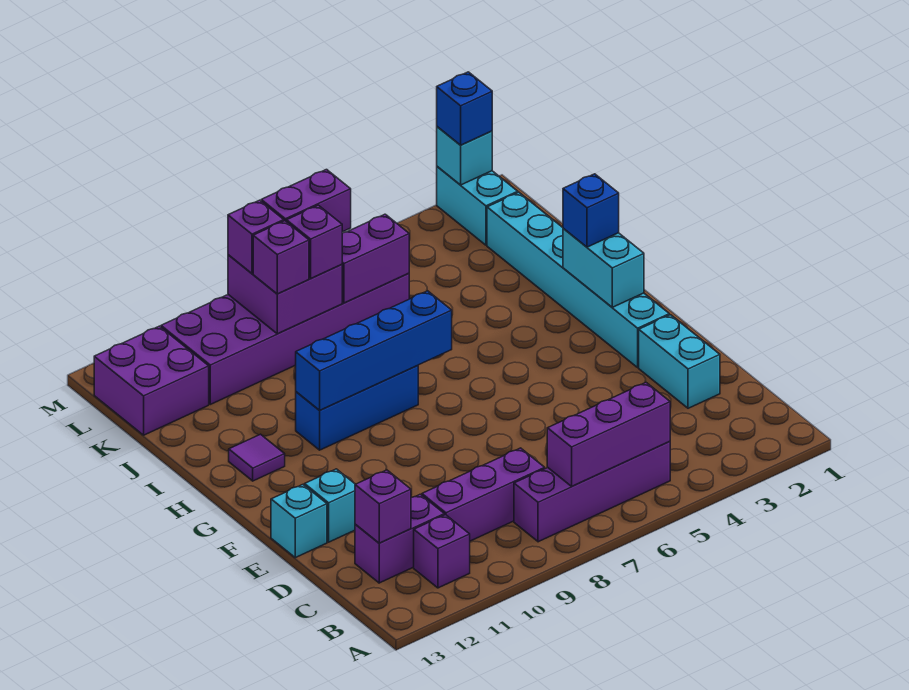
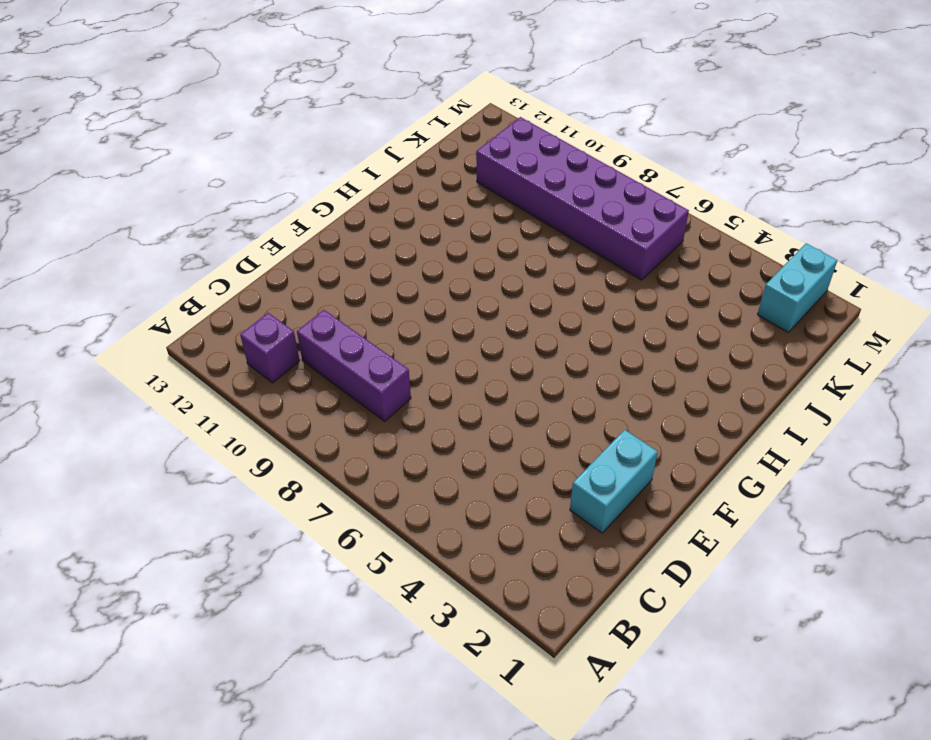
none -> purple 1x4 brick [514,442,670,542]
none -> purple 1x2 brick [355,494,444,583]
none -> cyan 1x1 brick [305,469,355,542]

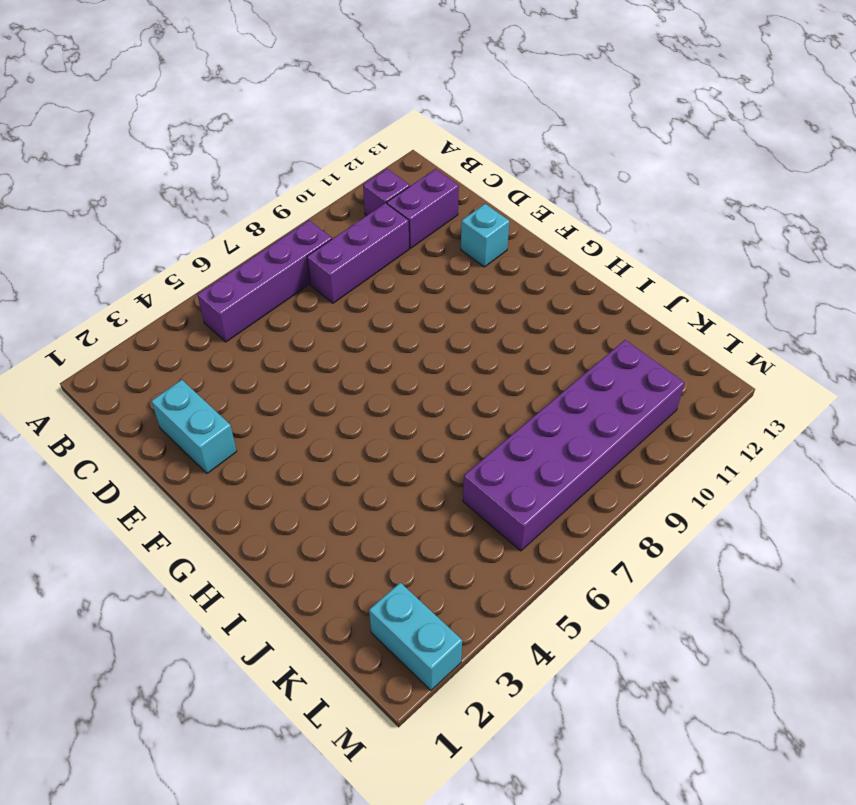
none -> cyan 1x1 brick [271,485,327,558]
none -> cyan 1x6 brick [487,192,669,367]
none -> blue 1x3 brick [296,366,418,450]

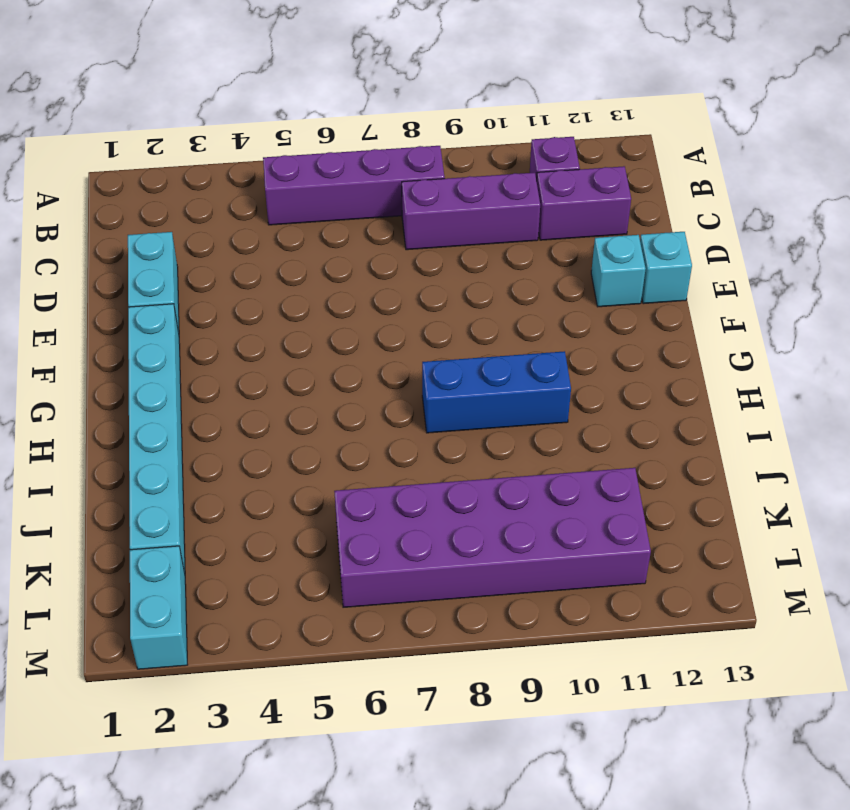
none -> purple 1x1 tile [229,434,285,481]
none -> purple 2x2 brick [94,326,209,435]
none -> purple 1x3 brick [547,383,670,486]

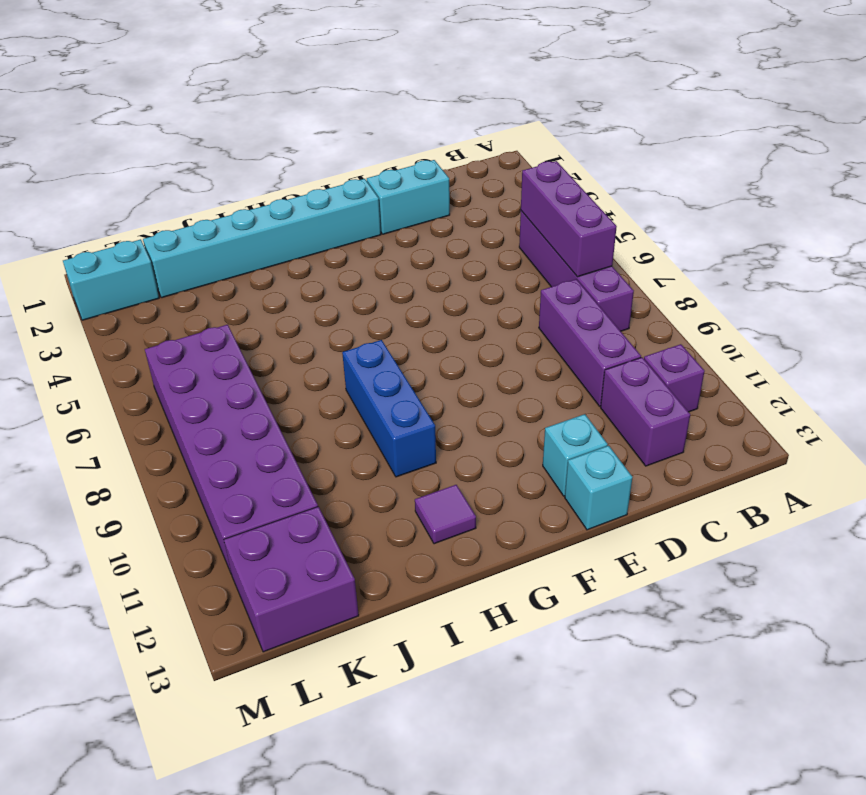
none -> purple 1x1 brick [355,470,411,543]
none -> cyan 1x2 brick [563,229,644,307]
none -> blue 1x4 brick [296,291,452,410]

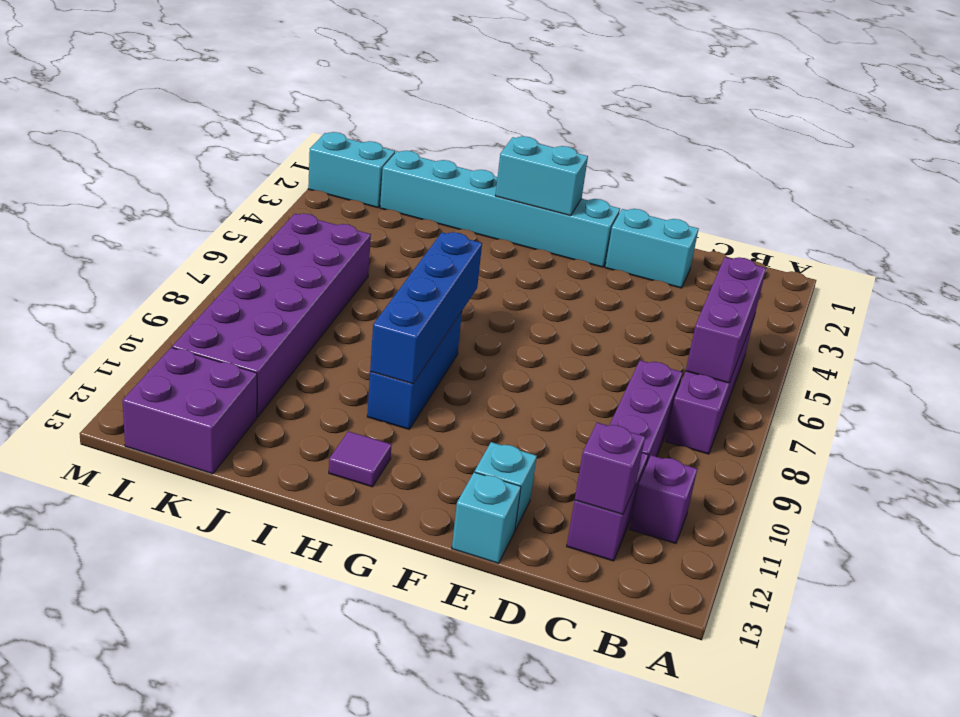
none -> purple 1x2 brick [342,214,409,303]
none -> purple 2x2 brick [228,255,342,334]
none -> cyan 1x1 brick [437,127,492,185]

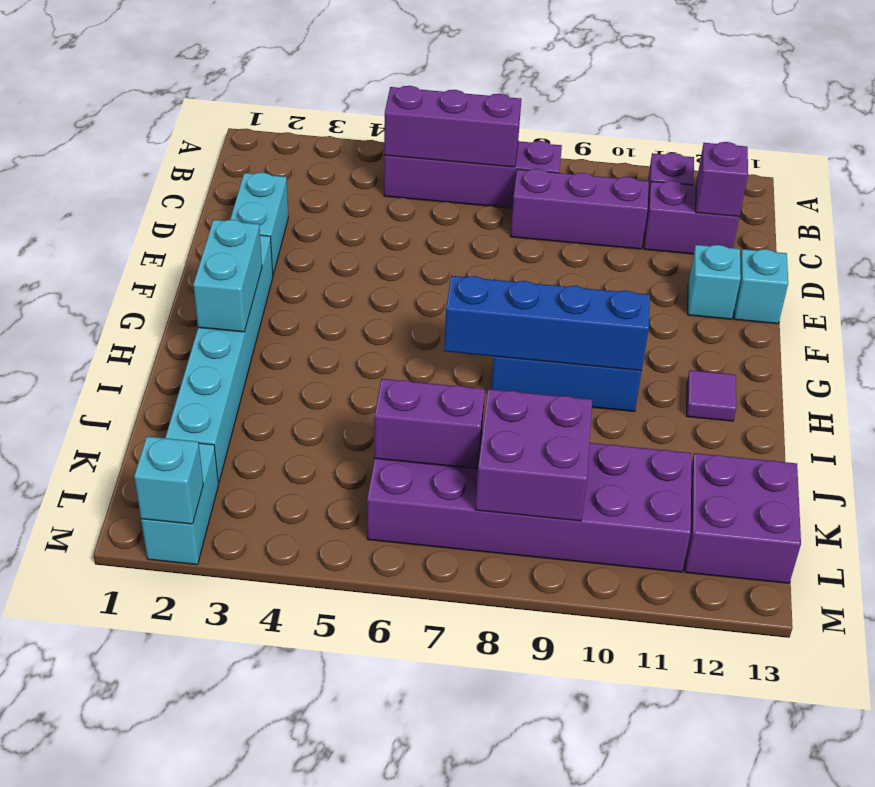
none -> blue 1x1 brick [563,174,619,247]
none -> purple 1x1 brick [287,205,342,278]
none -> purple 1x1 brick [253,221,309,294]

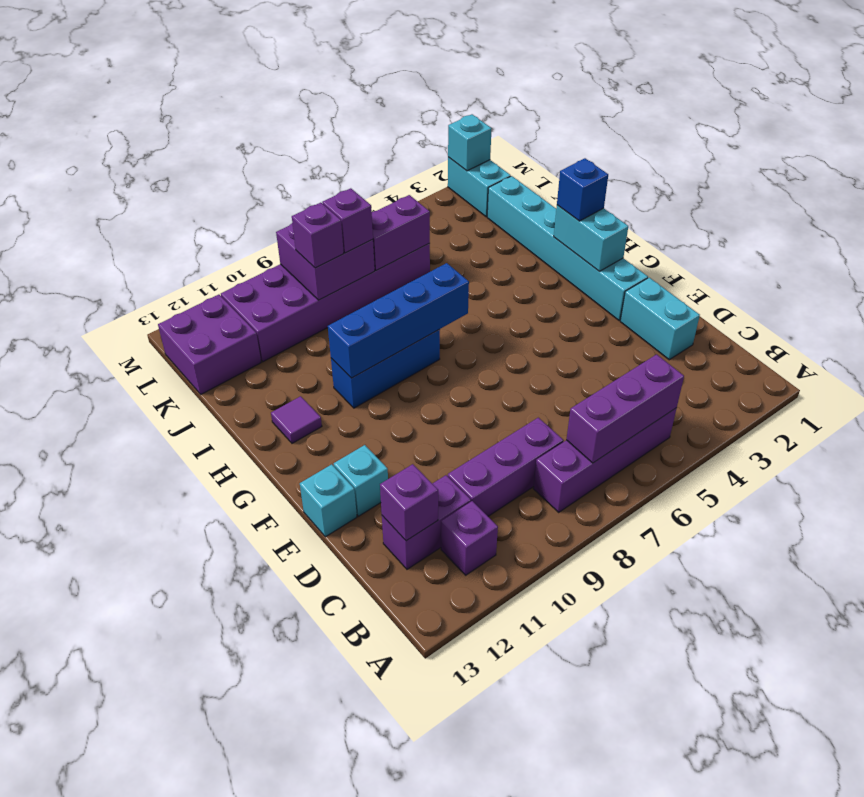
none -> purple 1x2 brick [261,170,351,232]
none -> purple 1x1 brick [228,200,284,273]
none -> blue 1x1 brick [437,72,492,145]

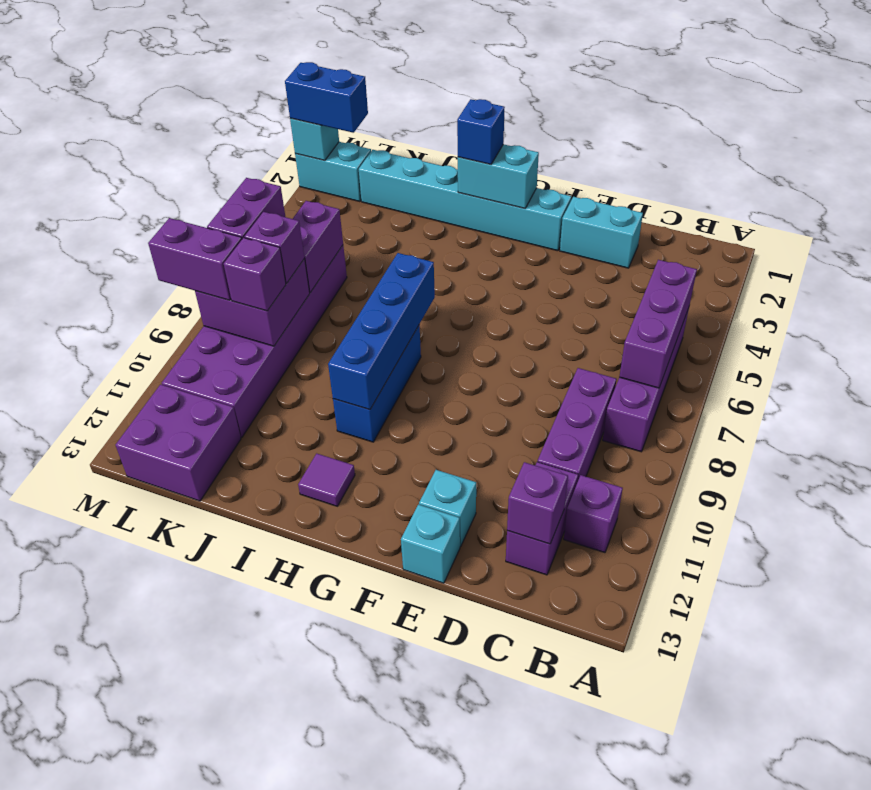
blue 1x2 brick [285,62,368,133] -> blue 1x1 brick [437,72,492,145]
purple 1x2 brick [148,218,242,300] -> purple 1x1 brick [228,200,284,273]

